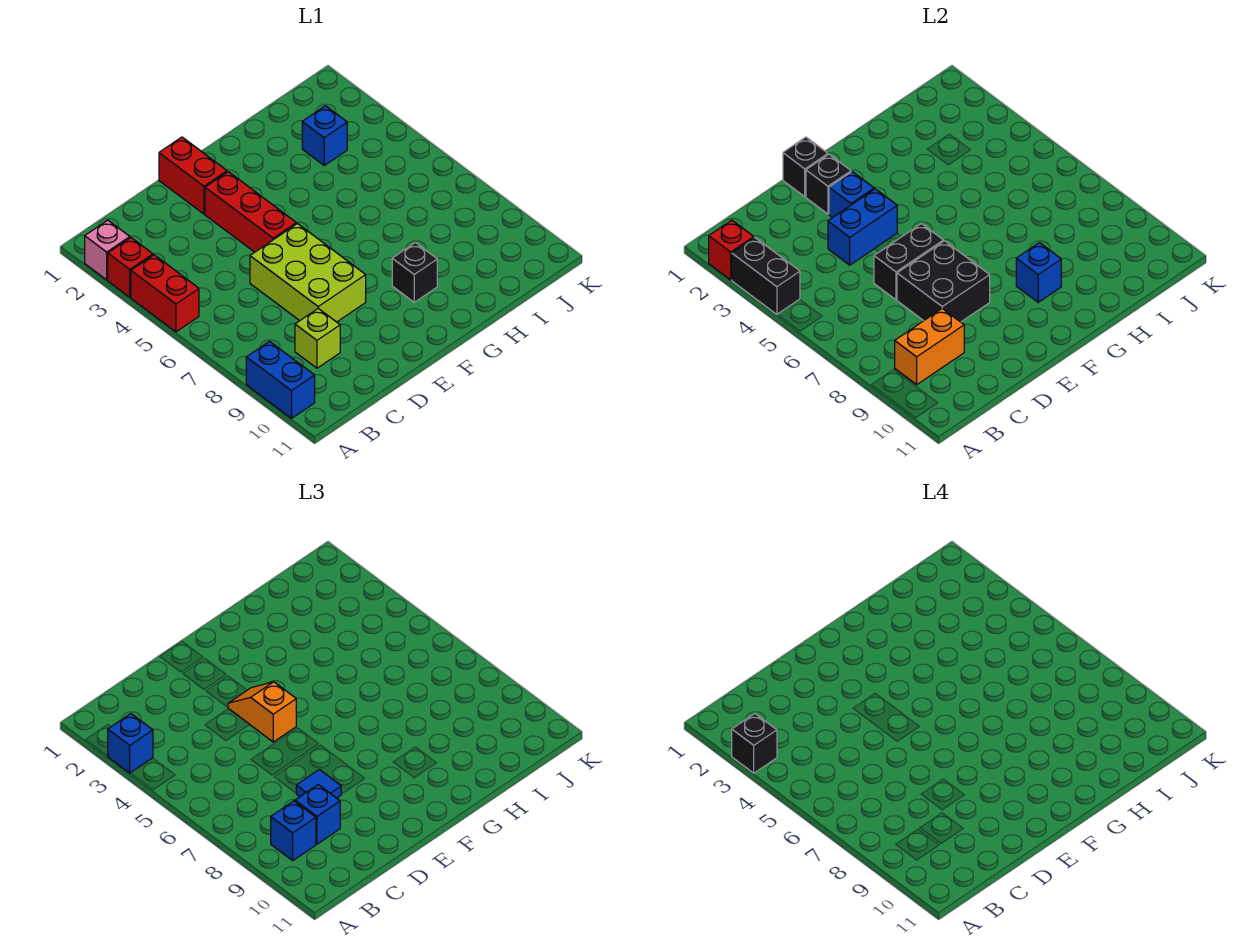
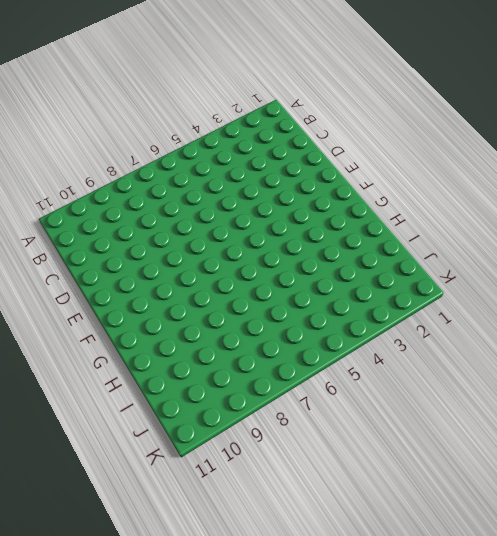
none -> pink 1x1 brick [85,220,130,280]
none -> red 1x1 brick [108,238,153,297]
none -> red 1x2 brick [131,255,199,332]

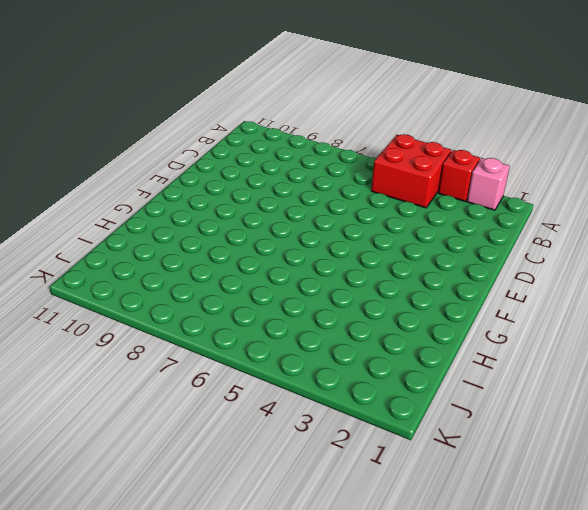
red 2x2 brick [371,134,451,208] -> red 1x2 brick [131,255,199,332]
none -> blue 1x2 brick [246,341,315,418]
none -> lime 1x1 brick [295,309,340,368]
none -> lime 2x3 brick [250,224,366,322]

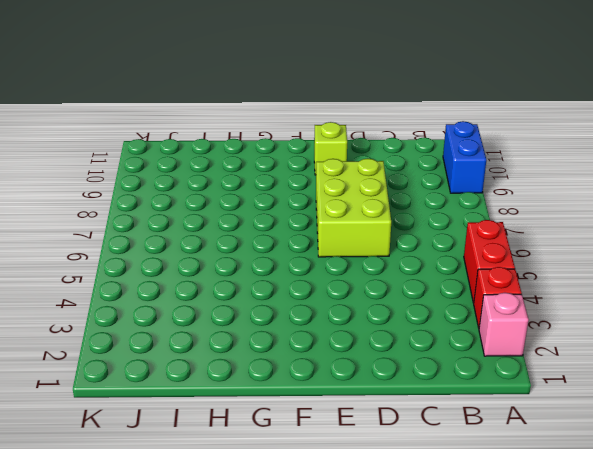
lime 1x1 brick [314,122,347,175] -> lime 1x1 brick moved to [295,309,340,368]
none -> red 1x2 brick [159,137,227,214]
none -> red 1x3 brick [205,172,296,252]
none -> black 1x1 brick [392,243,437,302]

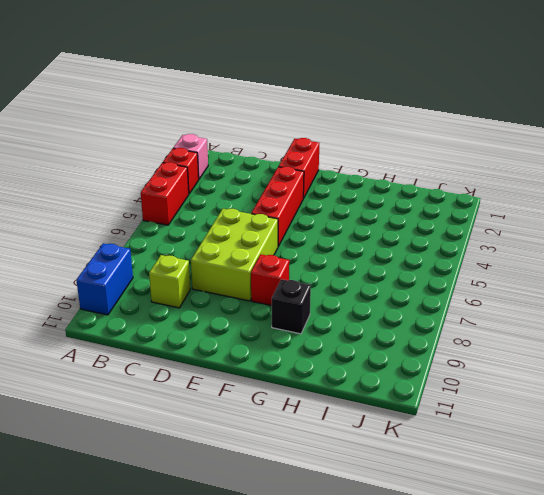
red 1x1 brick [251,254,289,306] -> red 1x1 brick moved to [709,220,754,280]
none -> blue 1x1 brick [302,106,347,165]
none -> black 1x2 brick [732,238,800,314]
none -> orange 1x2 brick [895,309,964,384]

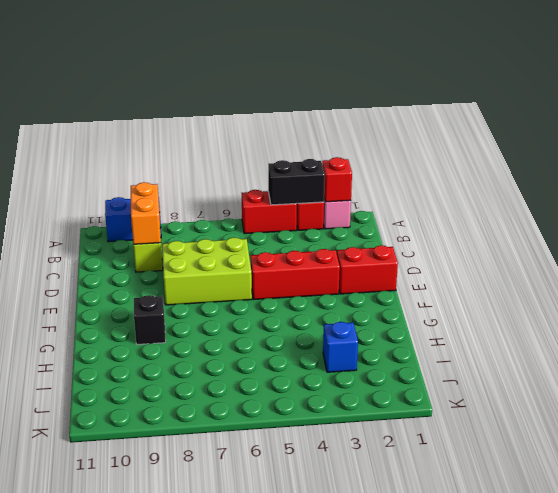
none -> blue 1x2 brick [828,189,897,265]
none -> black 1x2 brick [874,224,943,300]
none -> black 2x2 brick [897,241,990,322]

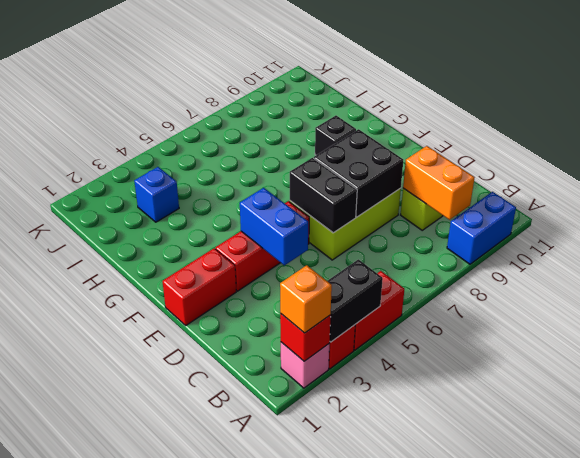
orange 1x1 brick [280,265,332,333] -> none
none -> black 1x1 brick [783,137,828,197]
none -> black 1x1 brick [806,155,851,214]
none -> blue 1x1 brick [829,172,874,218]

